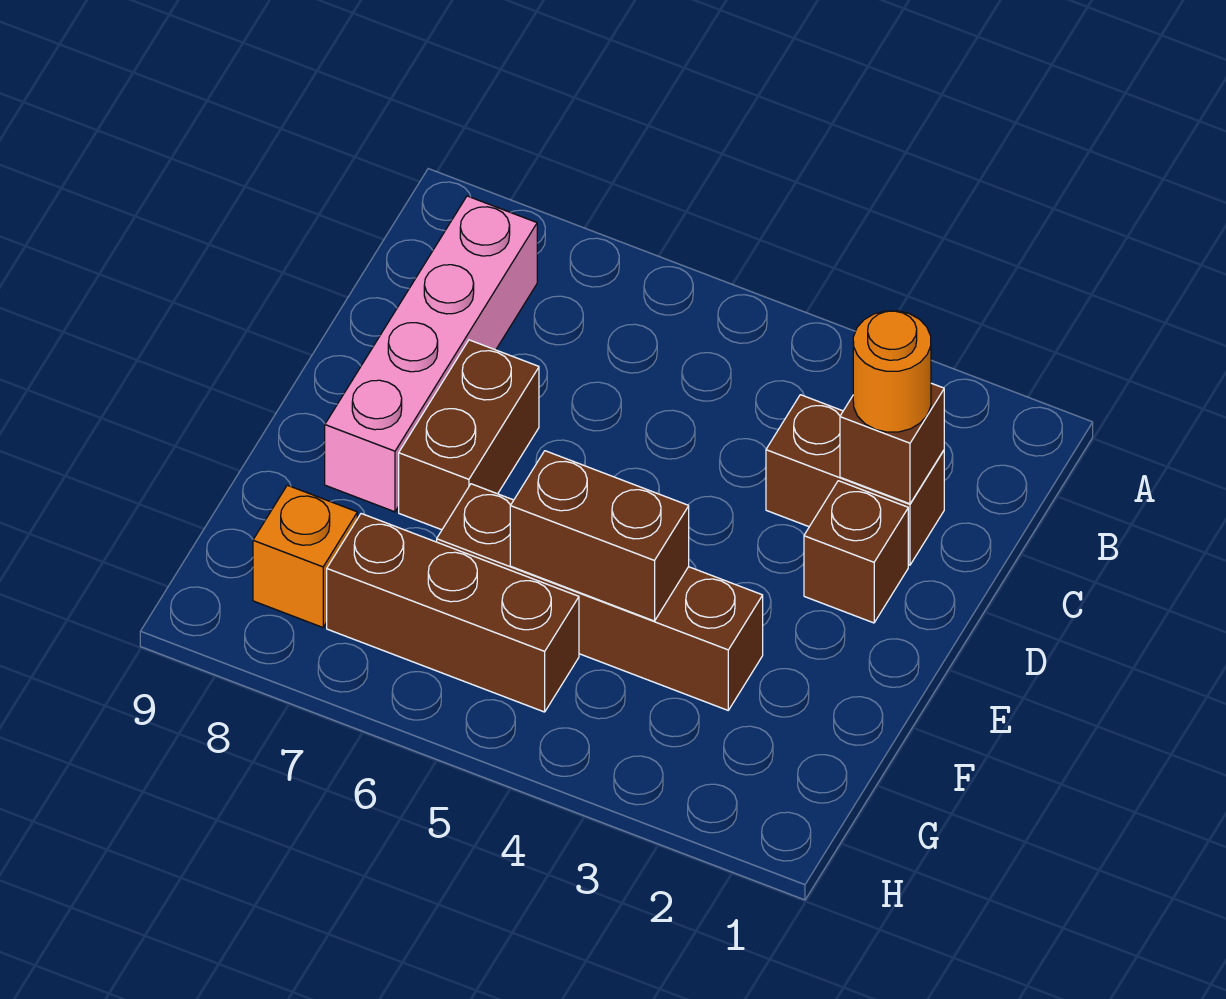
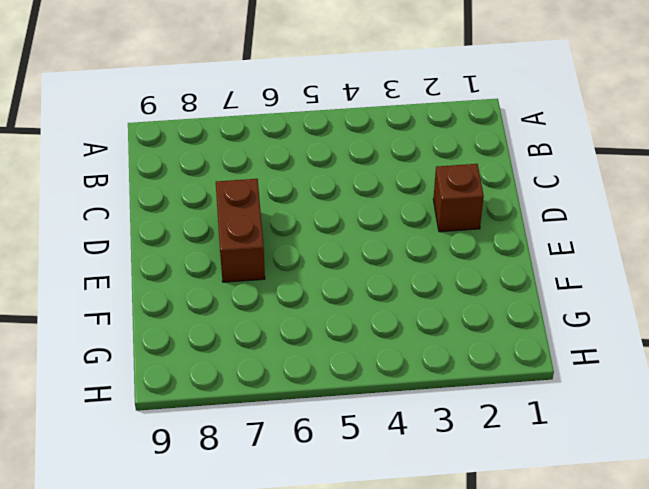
none -> pink 1x4 brick [325,196,537,512]
none -> brown 1x2 brick [766,395,944,565]

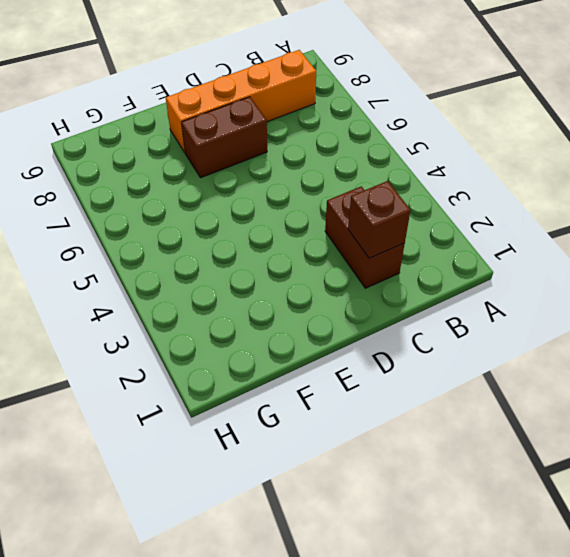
orange 1x4 brick [166,50,316,152] -> pink 1x4 brick [325,196,537,512]
none -> brown 1x1 brick [804,481,908,623]
none -> brown 1x4 brick [437,484,763,710]

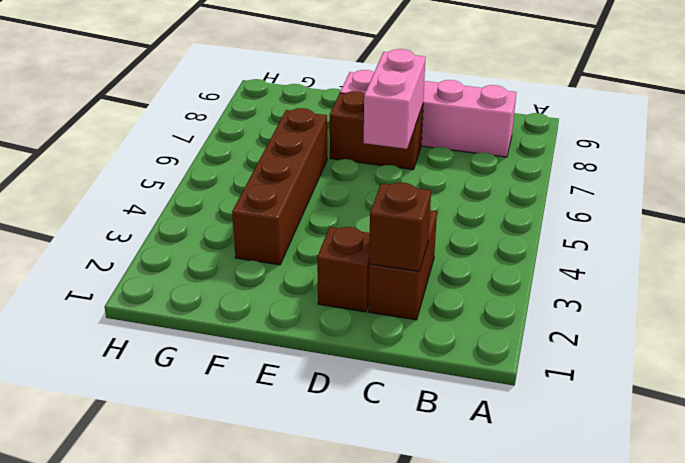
pink 1x2 brick [364,49,426,149] -> none
none -> brown 1x3 brick [327,514,579,712]
none -> orange 1x1 brick [253,485,357,627]

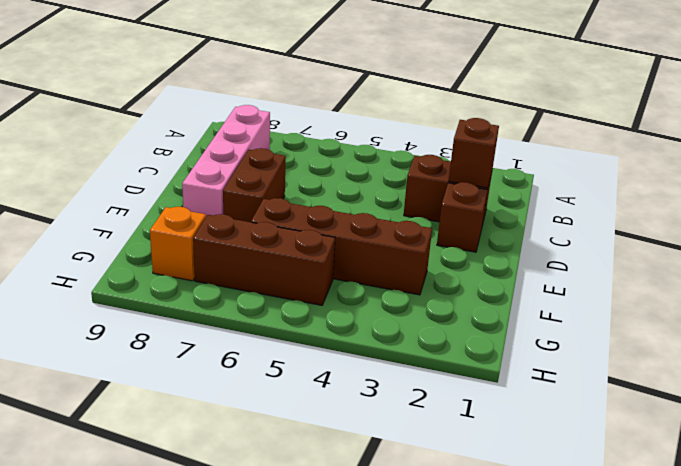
none -> brown 1x2 brick [510,451,689,621]
none -> orange 1x1 round brick [853,311,931,432]

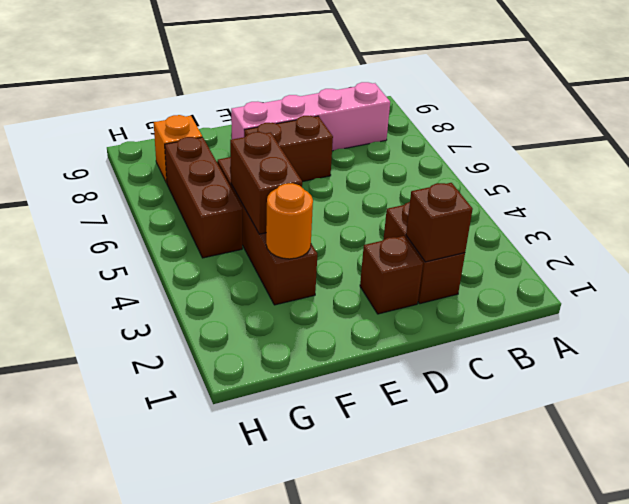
orange 1x1 round brick [266,183,313,259] -> orange 1x1 round brick moved to [853,311,931,432]

